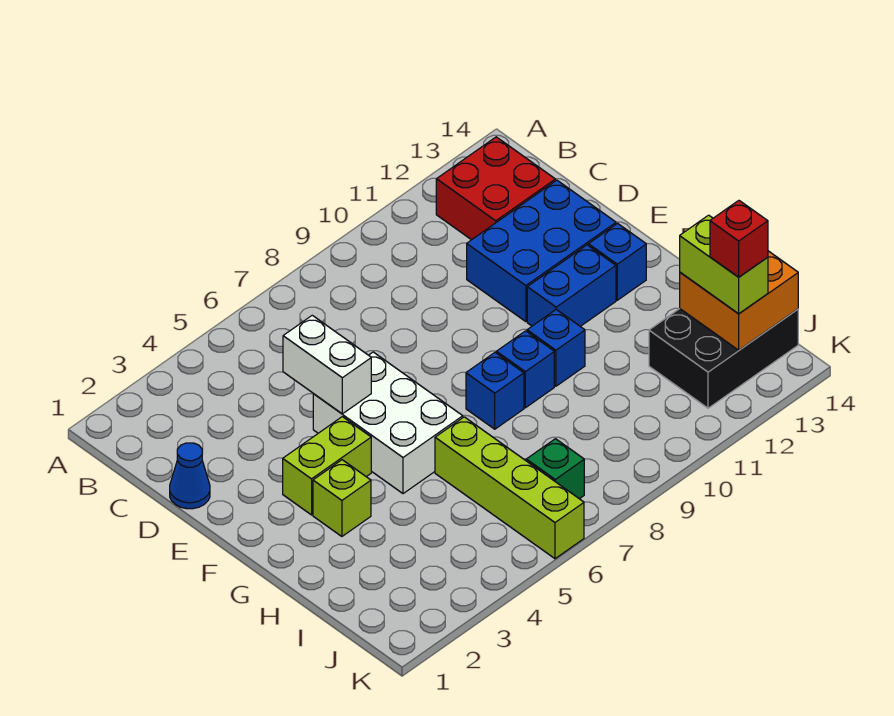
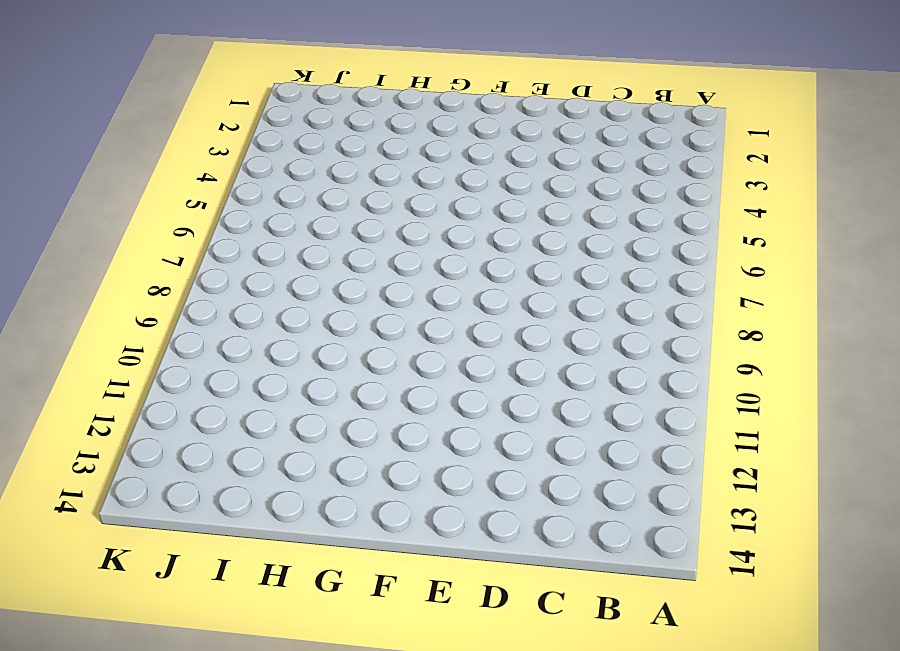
none -> red 2x2 brick [436,137,555,240]
none -> blue 1x1 cone [170,443,210,509]
none -> blue 2x3 brick [467,180,616,322]

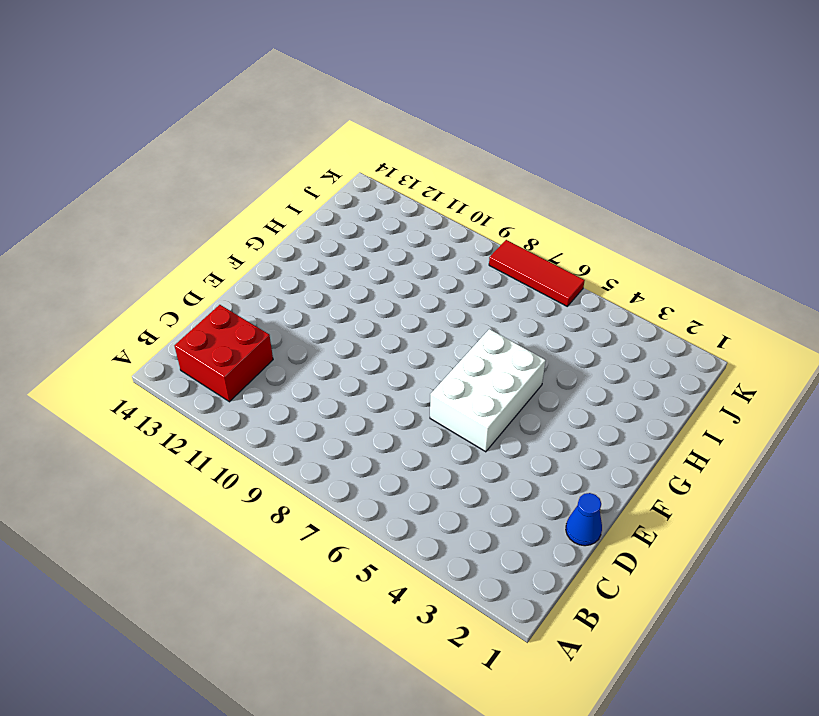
red 1x3 tile [489,240,585,306] -> lime 1x4 brick [435,417,584,559]
none -> blue 2x3 brick [467,180,616,322]
none -> lime 1x2 brick [283,417,371,515]
none -> blue 1x2 brick [527,245,616,326]

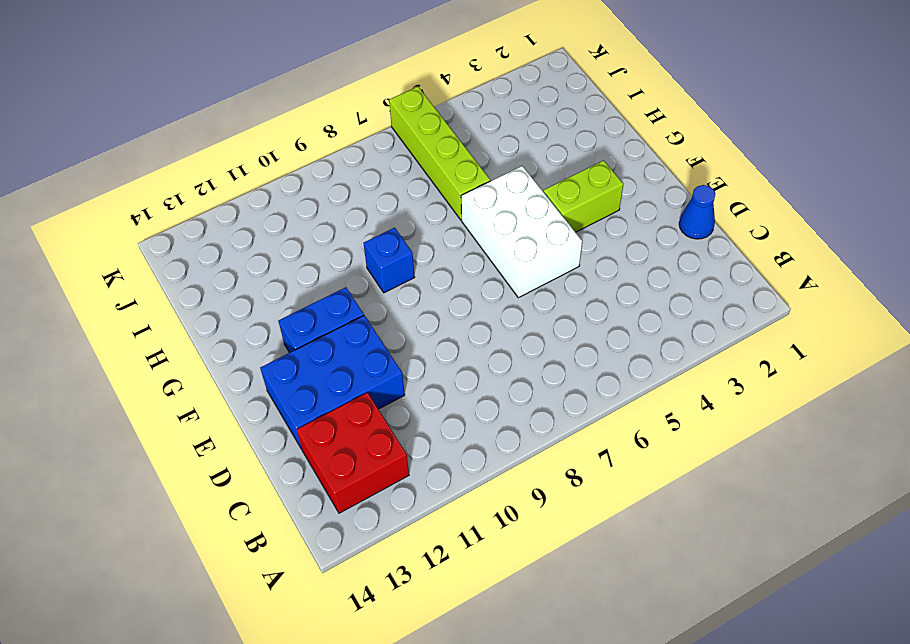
none -> blue 1x1 brick [588,223,646,300]
none -> lime 1x1 brick [313,460,371,536]
none -> blue 1x1 brick [466,353,524,429]

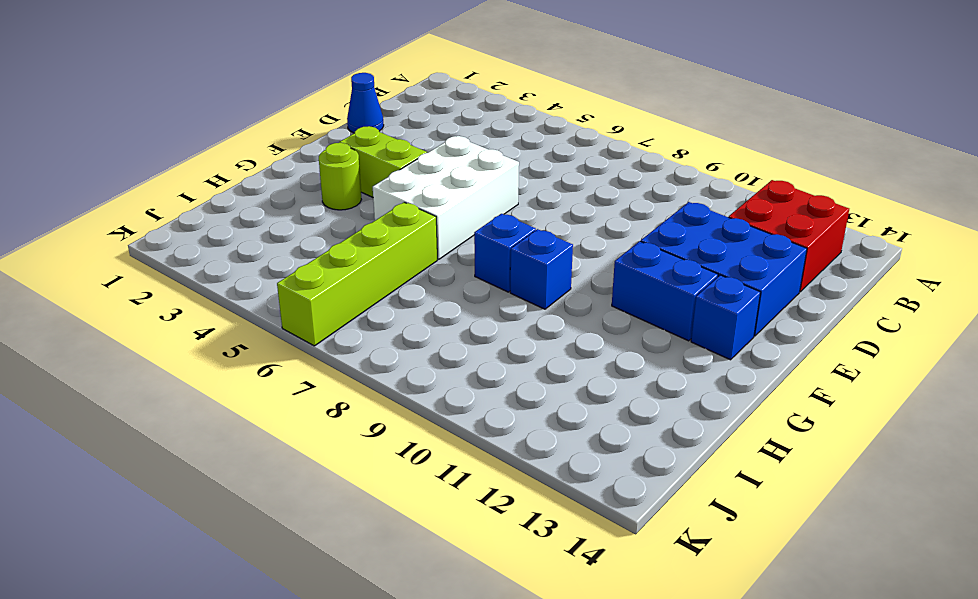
lime 1x1 round brick [319,143,362,210] -> lime 1x1 brick [313,460,371,536]
none -> blue 1x1 brick [527,310,585,386]
none -> black 2x3 brick [649,309,798,408]
none -> green 1x1 brick [526,439,584,499]

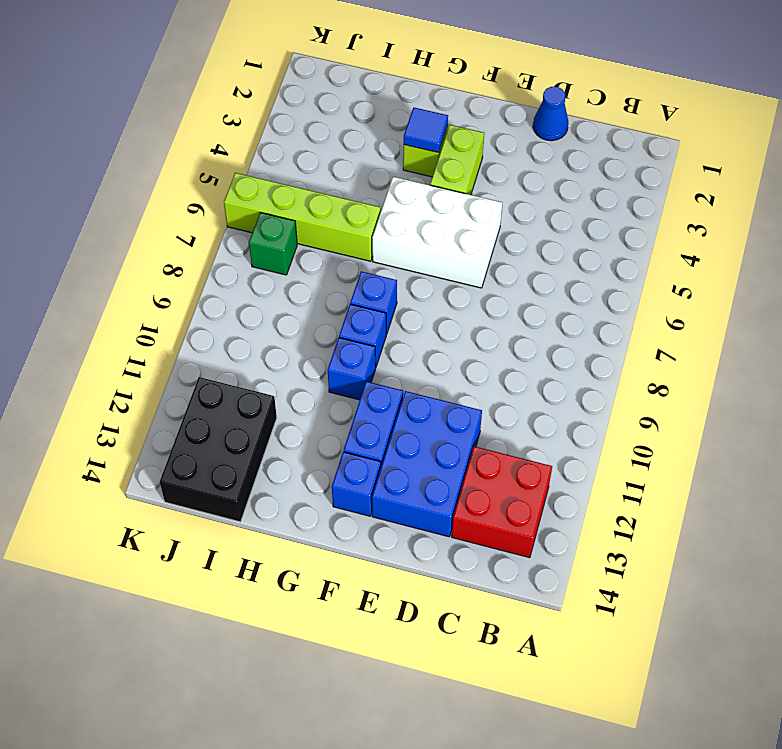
blue 1x1 tile [404,108,448,152] -> none
none -> white 1x2 brick [283,315,371,414]
none -> orange 2x2 brick [680,251,798,350]
none -> lime 1x2 brick [680,215,768,314]

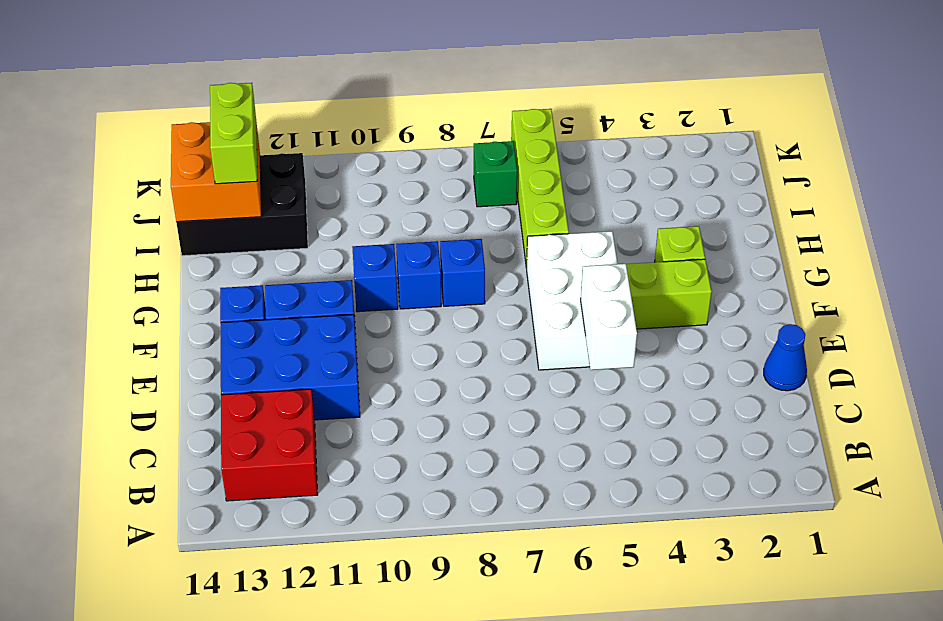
none -> red 1x1 brick [710,201,768,277]

